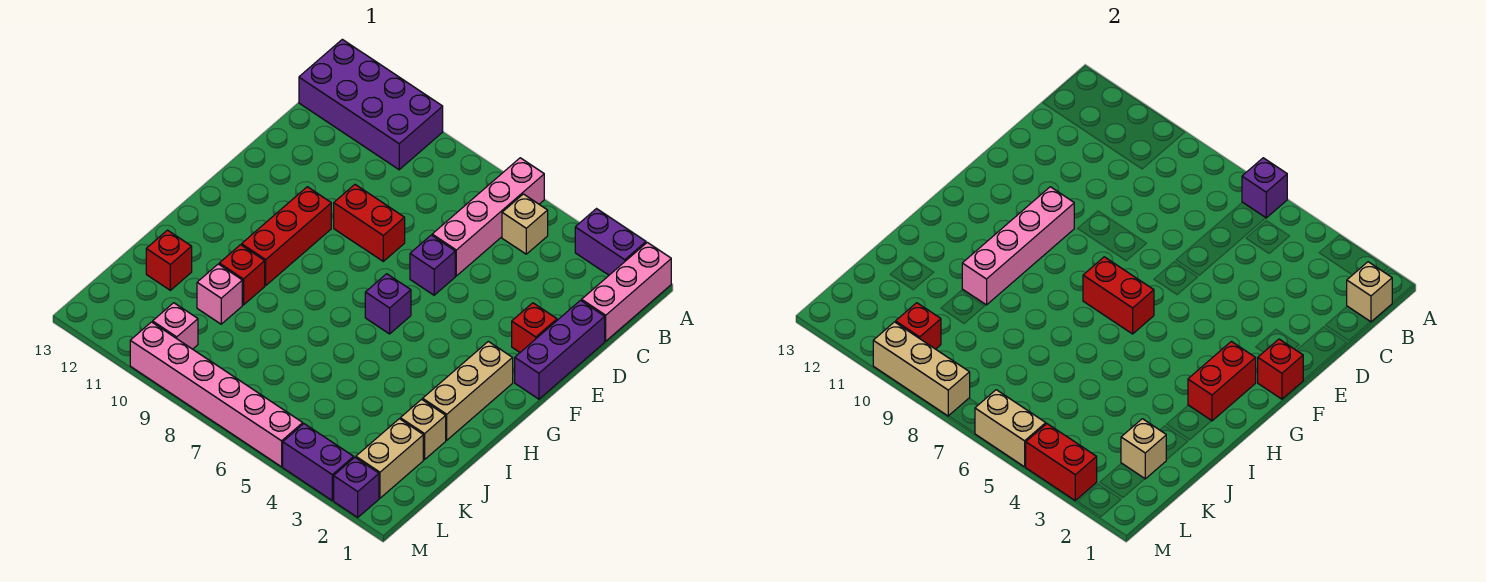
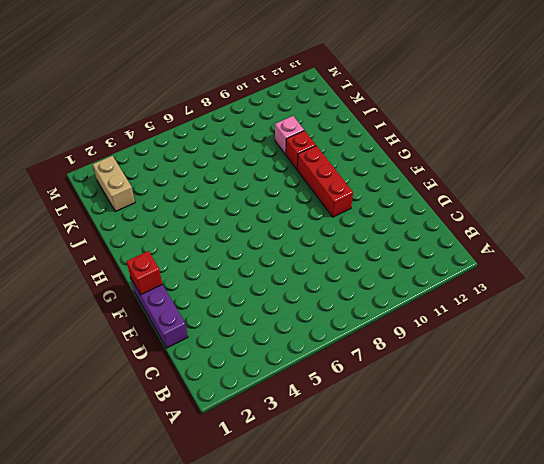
none -> pink 1x3 brick [582,242,671,341]
none -> purple 1x2 brick [575,209,646,275]
none -> pink 1x4 brick [432,158,544,276]
none -> purple 2x4 brick [299,39,443,170]

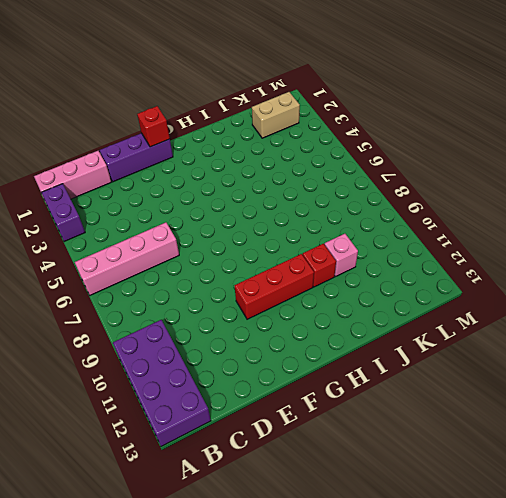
none -> tan 1x1 brick [502,194,548,254]
none -> red 1x1 brick [512,303,557,352]
none -> purple 1x1 brick [410,235,455,295]
none -> red 1x2 brick [334,185,405,261]

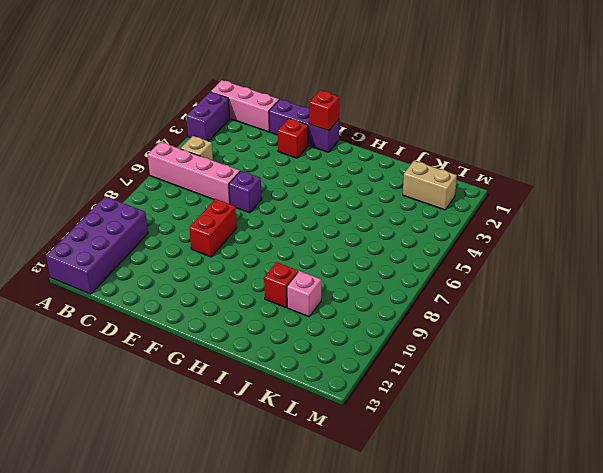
none -> red 1x3 brick [242,187,331,285]
none -> tan 1x3 brick [423,341,513,440]
none -> purple 1x1 brick [365,274,411,334]
none -> tan 1x1 brick [400,399,446,460]

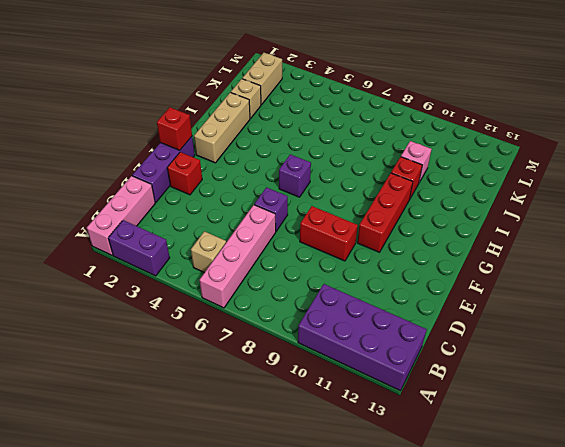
none -> red 1x1 brick [146,230,192,290]
none -> pink 1x1 brick [153,303,198,349]
none -> purple 1x1 brick [334,457,379,517]
none -> purple 1x2 brick [283,424,354,500]

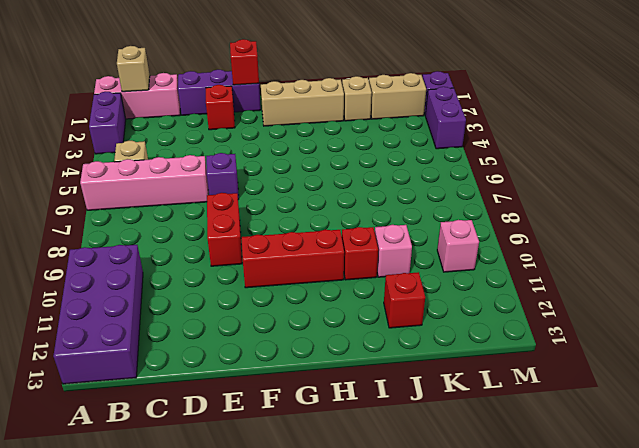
none -> purple 1x1 brick [365,274,411,334]
none -> pink 1x6 brick [130,322,303,467]
none -> purple 1x1 brick [1242,158,1287,218]
none -> pink 1x4 brick [962,187,1074,305]

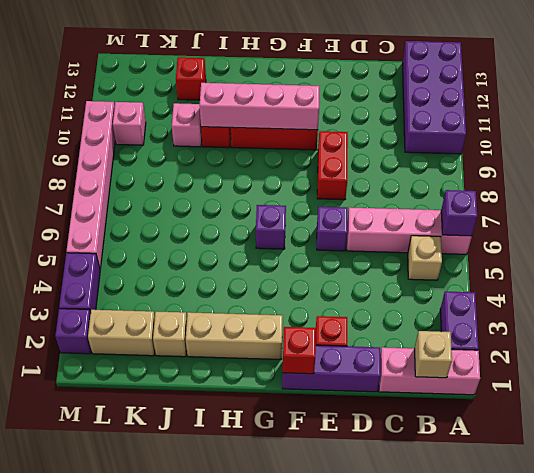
none -> red 1x2 brick [1188,341,1256,421]
none -> red 1x2 brick [1083,257,1154,334]
none -> tan 1x1 brick [1121,419,1166,479]
none -> red 1x1 brick [896,303,941,349]

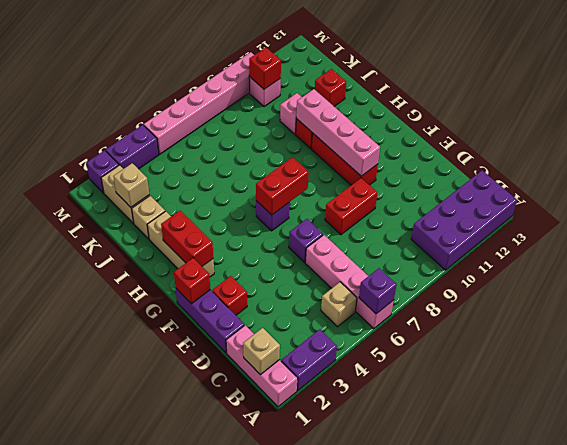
none -> red 1x2 brick [1026,424,1097,500]
none -> tan 1x2 brick [975,390,1046,467]
none -> tan 1x3 brick [873,322,970,416]

